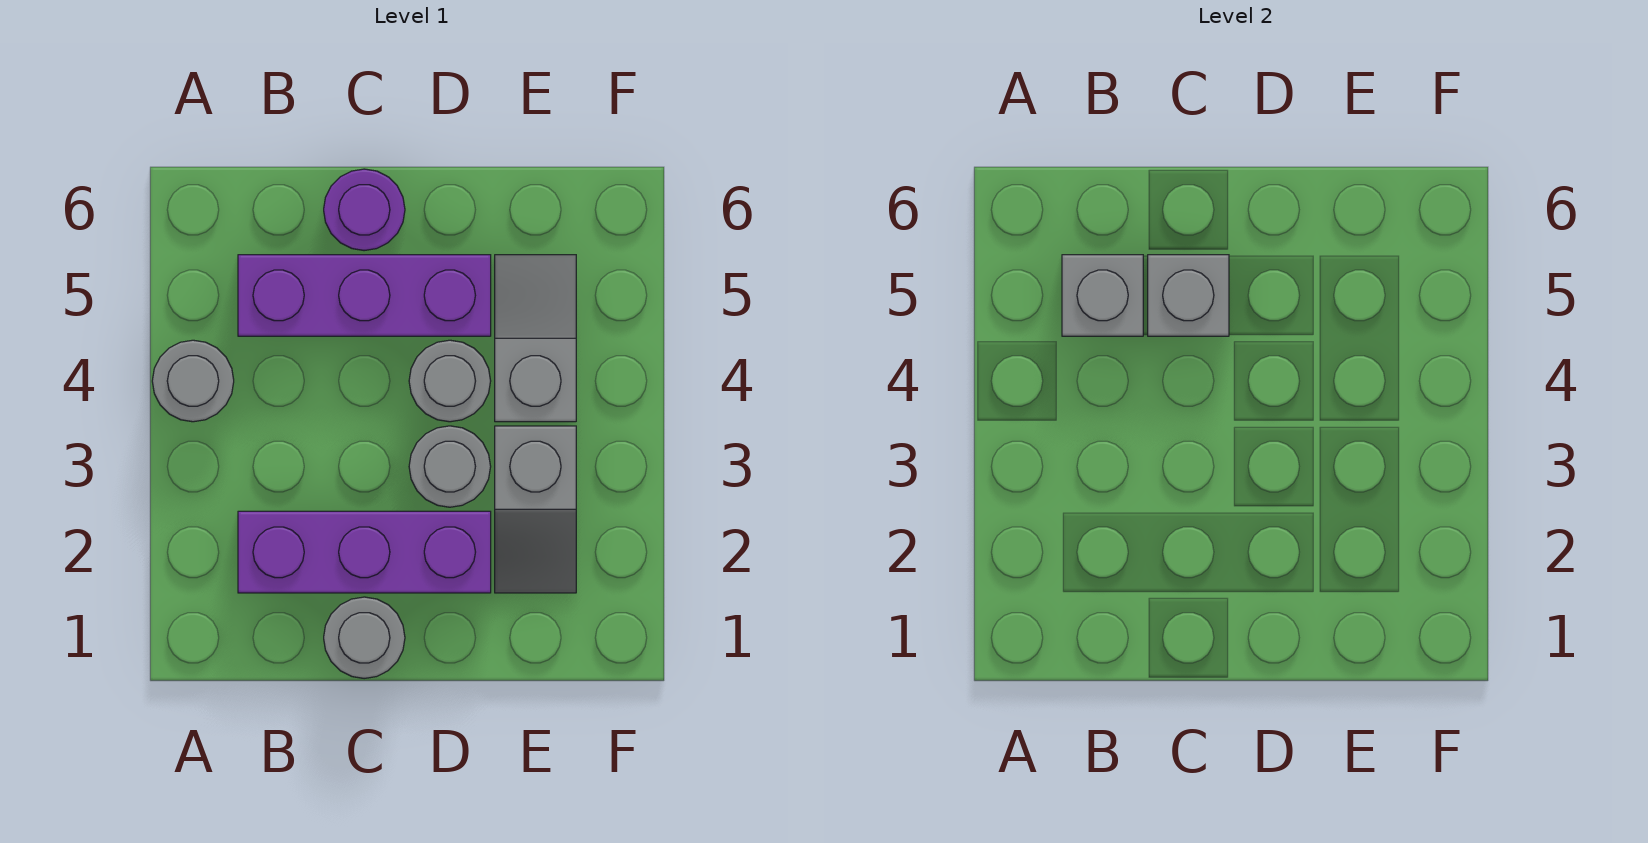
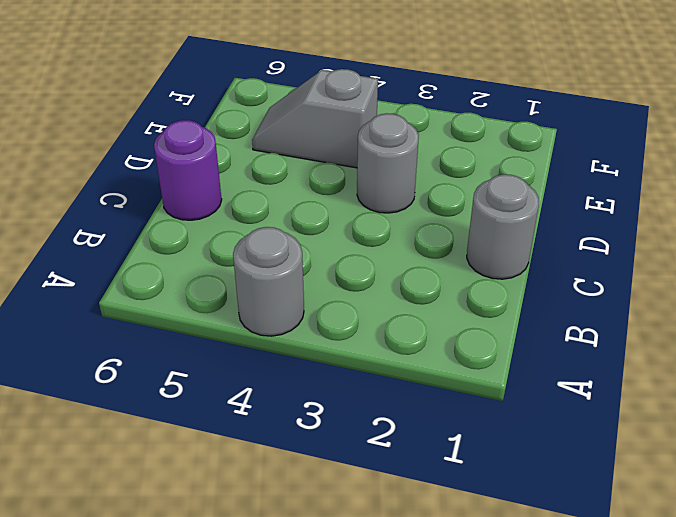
none -> purple 1x3 brick [238,511,491,593]
none -> purple 1x3 brick [238,255,491,336]

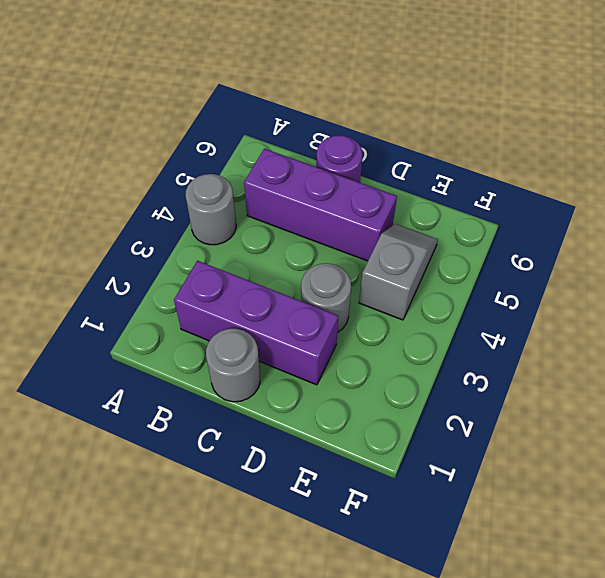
none -> grey 1x1 round brick [409,340,491,422]
none -> grey 1x2 slope [495,426,576,593]

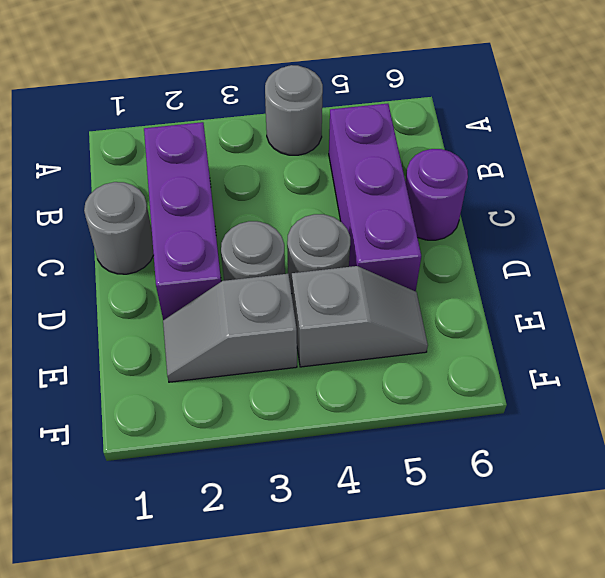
none -> grey 1x1 brick [1062,255,1143,336]
none -> grey 1x1 brick [1148,255,1229,336]

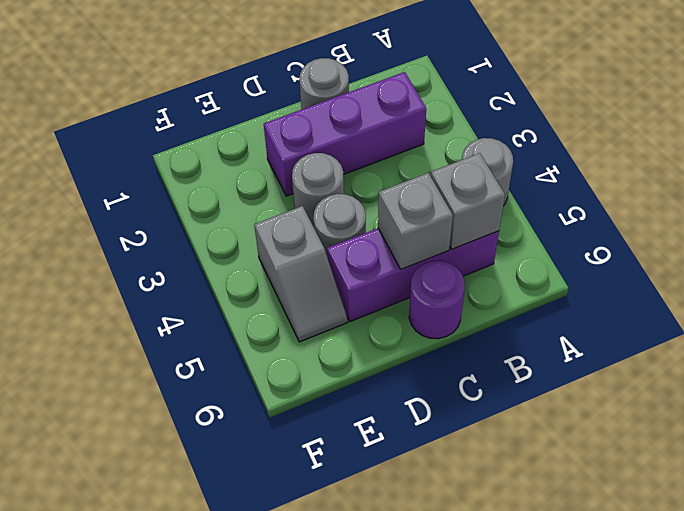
none -> grey 1x2 slope [495,426,576,593]

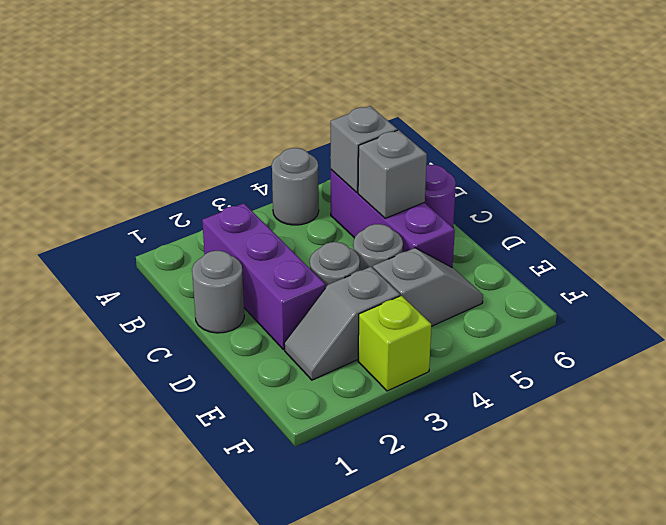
lime 1x1 brick [358,296,431,391] -> none

